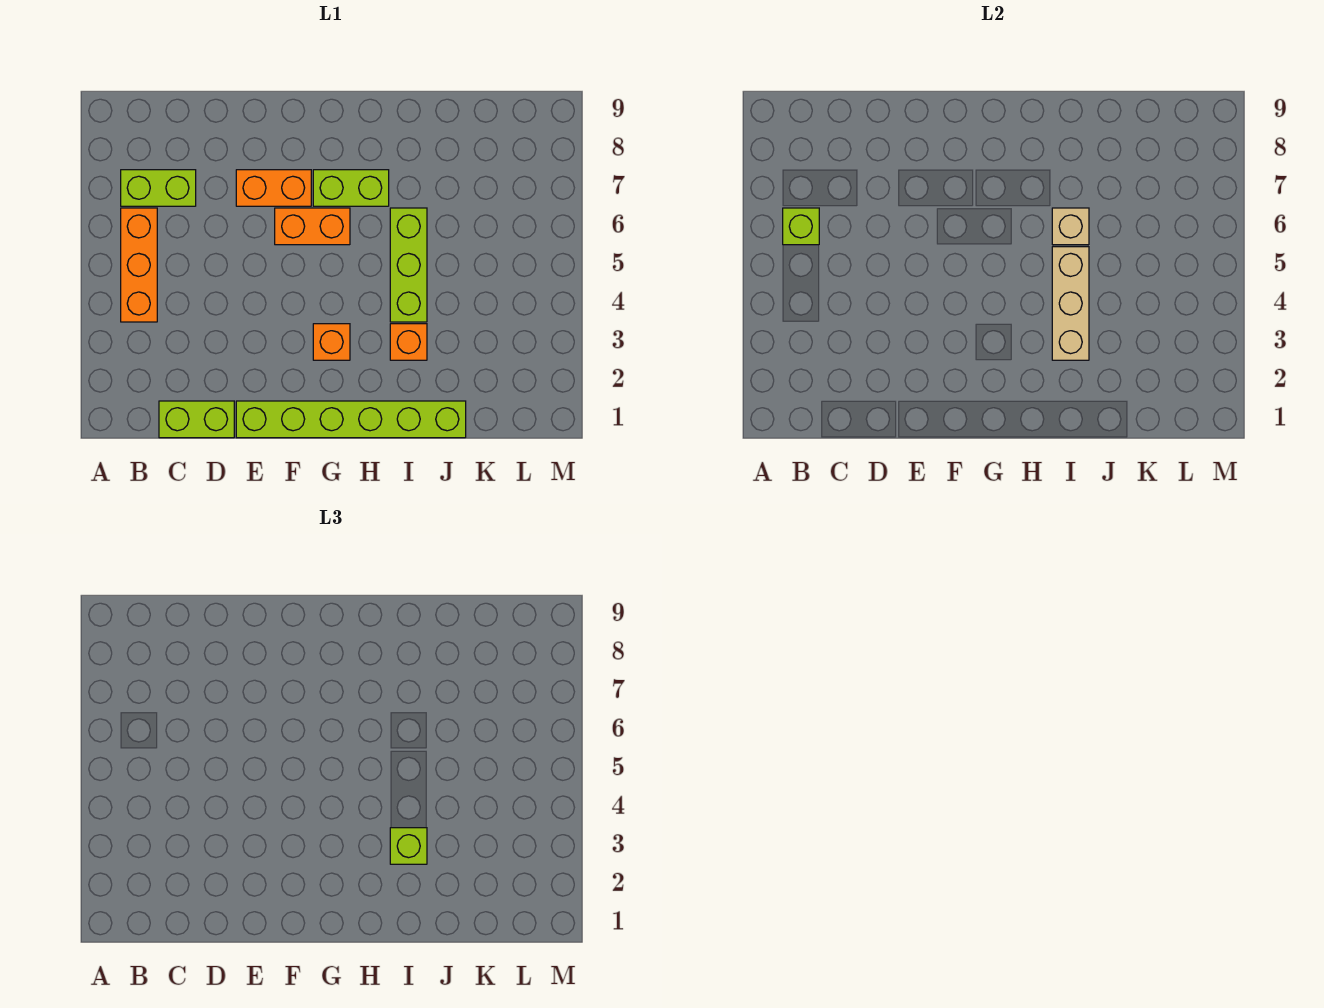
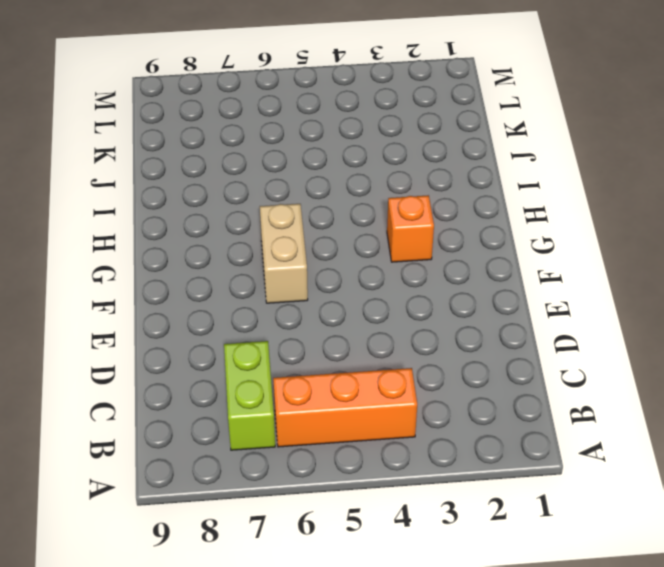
tan 1x2 brick [260,204,308,303] -> orange 1x2 brick [275,208,350,245]
none -> lime 1x2 brick [159,401,234,438]
none -> lime 1x6 brick [236,401,466,438]
none -> orange 1x2 brick [236,170,311,206]

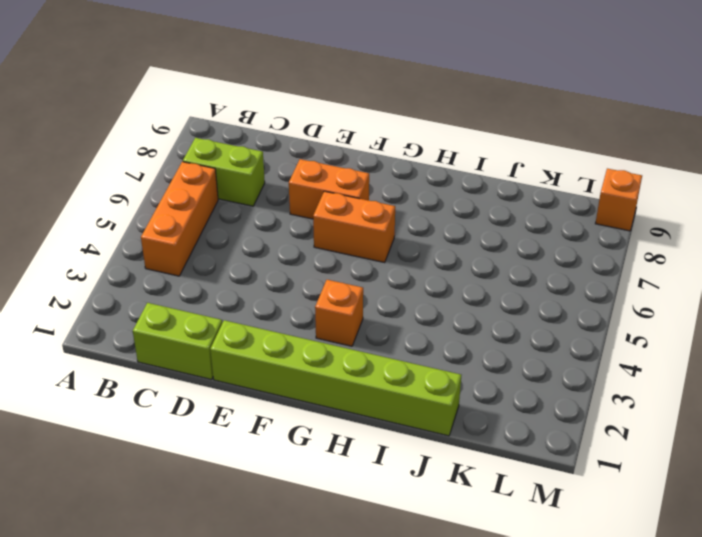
orange 1x1 brick [595,169,642,231] -> orange 1x1 brick moved to [390,324,427,360]
none -> lime 1x2 brick [313,170,389,206]
none -> lime 1x3 brick [390,208,427,322]
none -> lime 1x1 brick [783,208,819,245]

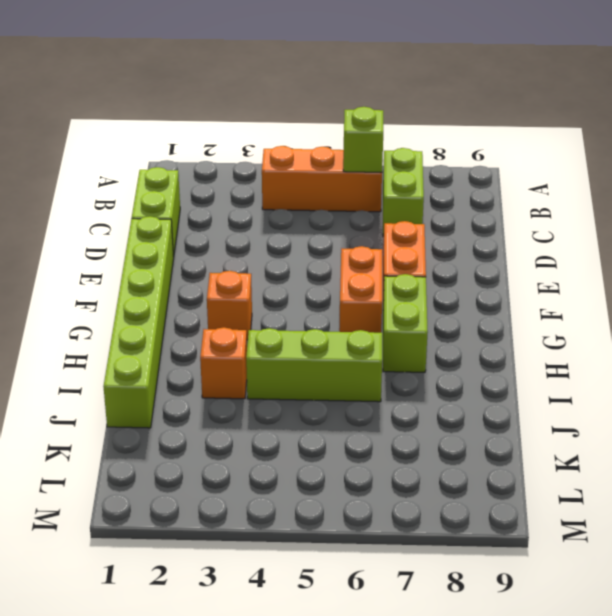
none -> tan 1x3 brick [1052,247,1089,360]
none -> tan 1x1 brick [1052,208,1089,245]
none -> lime 1x1 brick [390,828,427,864]

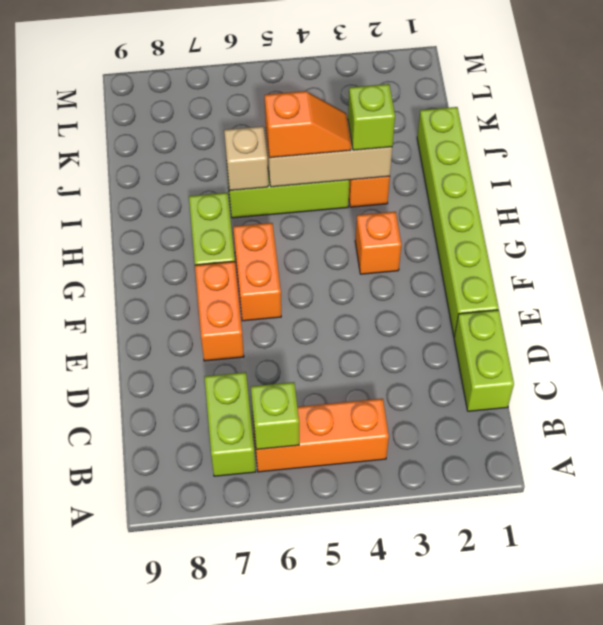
orange 1x2 slope [265,91,351,158] -> none

